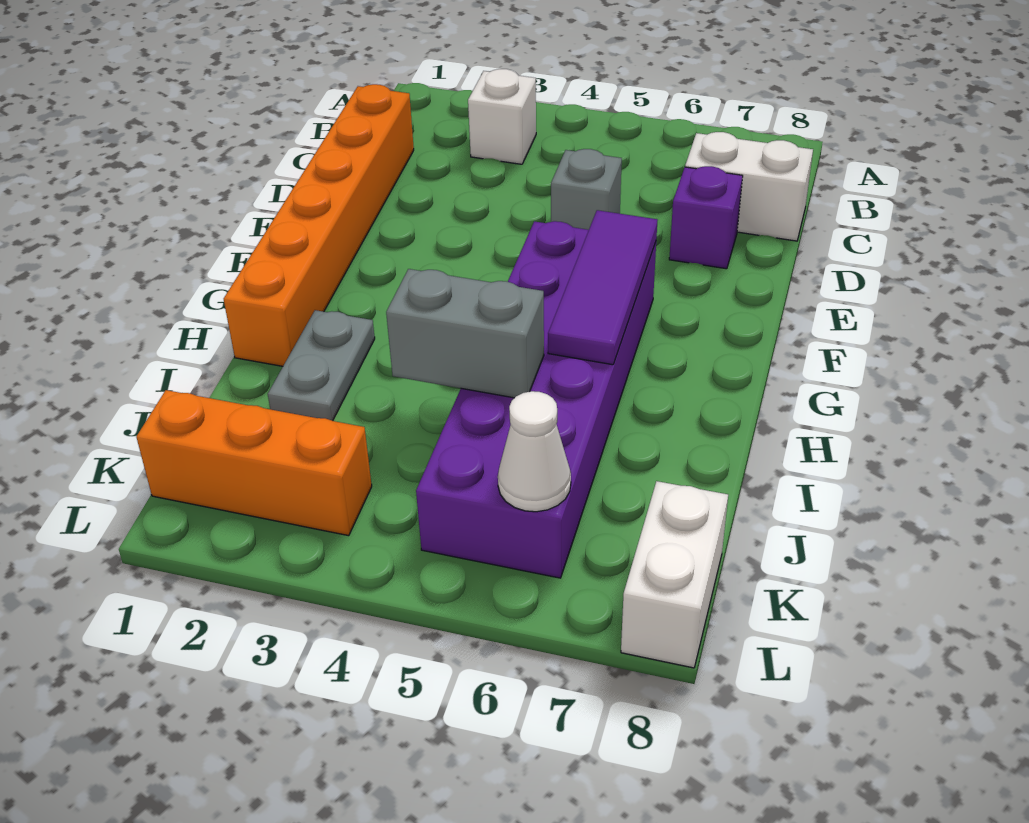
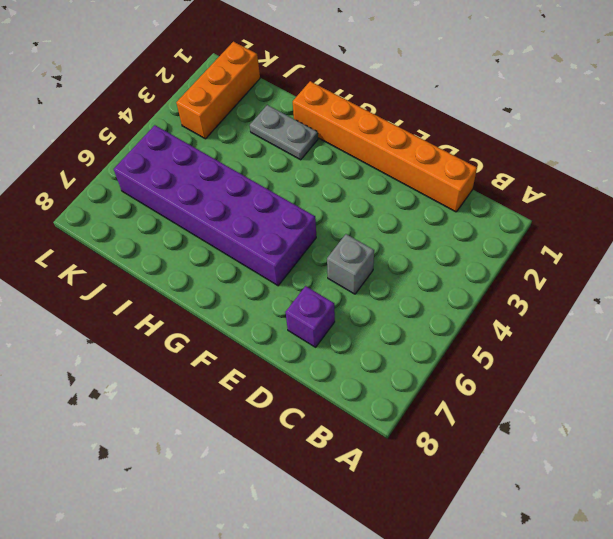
none -> white 1x1 brick [468,69,536,164]
none -> white 1x2 brick [685,132,813,241]
none -> white 1x2 brick [621,481,728,668]

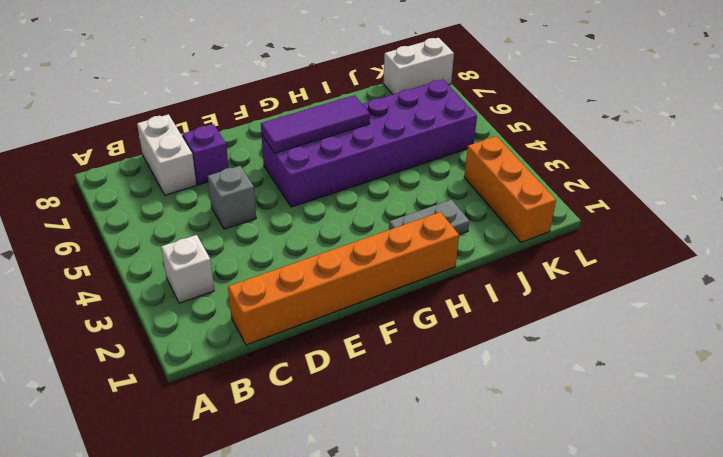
none -> grey 1x2 brick [386,269,544,398]
none -> white 1x1 cone [498,391,571,512]

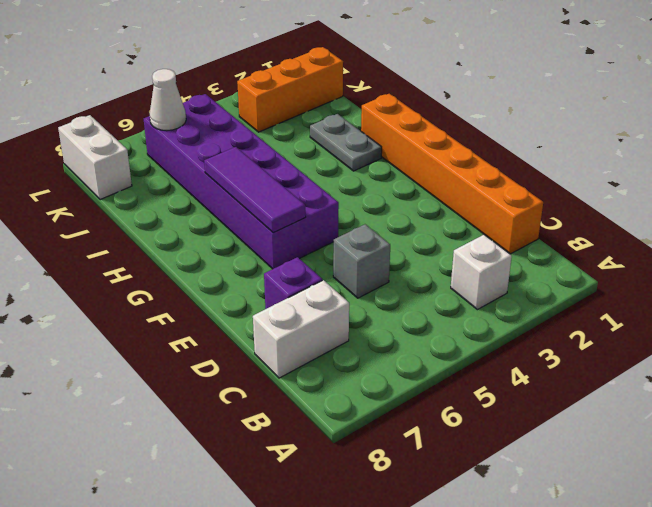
none -> grey 1x2 brick [386,269,544,398]

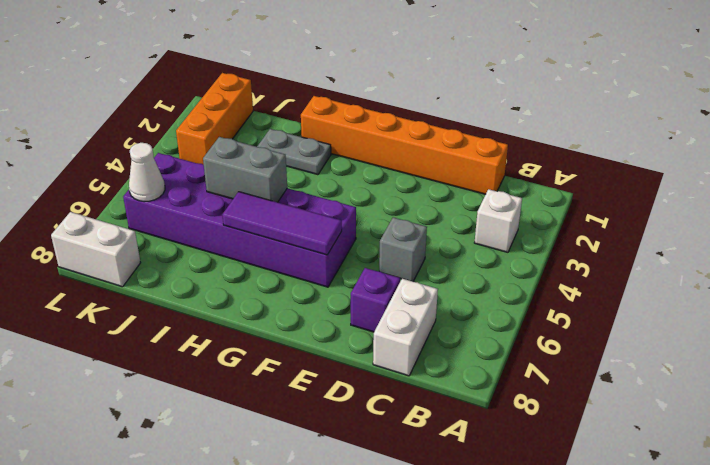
grey 1x2 brick [203,137,287,202] -> grey 1x2 brick turned to [386,269,544,398]

